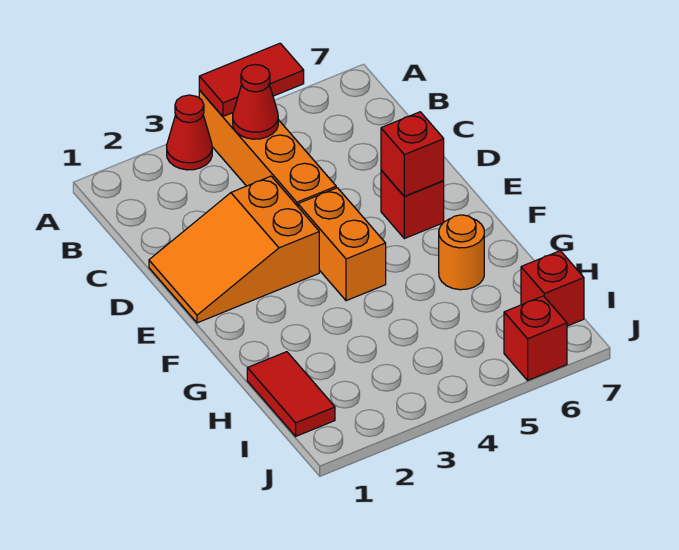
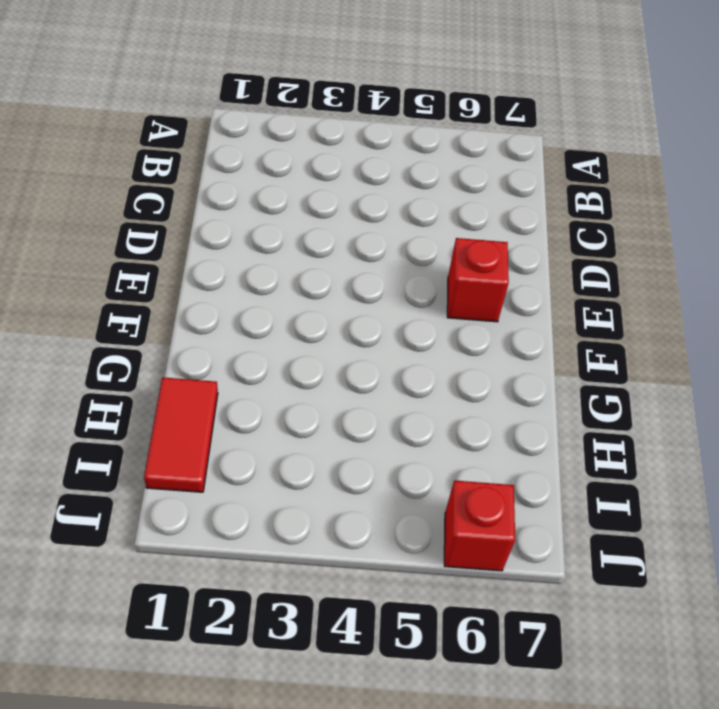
none -> red 1x1 cone [167,95,212,170]
none -> orange 1x4 brick [199,90,336,206]
none -> orange 2x3 slope [149,176,319,323]

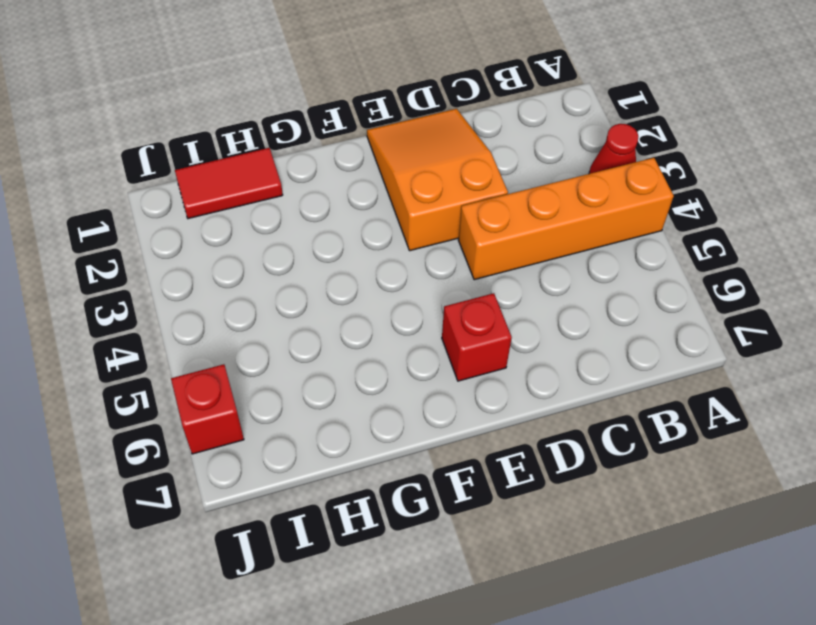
none -> orange 1x2 brick [298,188,386,301]
none -> orange 1x1 round brick [439,215,484,290]
none -> red 1x1 brick [521,251,584,326]

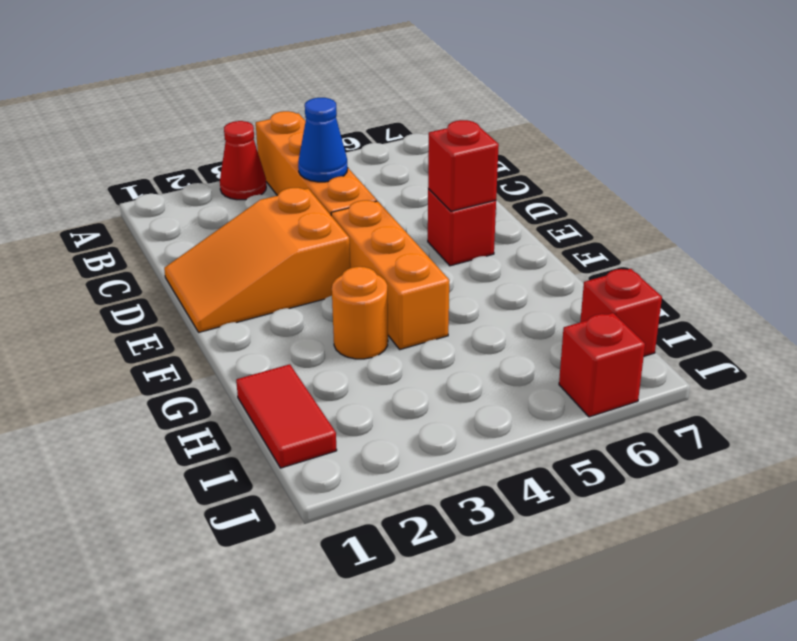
blue 1x1 cone [298,98,348,182] -> none
orange 1x3 brick [331,200,449,349] -> orange 1x2 brick [298,188,386,301]
orange 1x1 round brick [332,267,388,359] -> orange 1x1 round brick moved to [439,215,484,290]
none -> red 1x2 tile [199,43,304,116]
none -> red 1x1 cone [233,64,278,139]

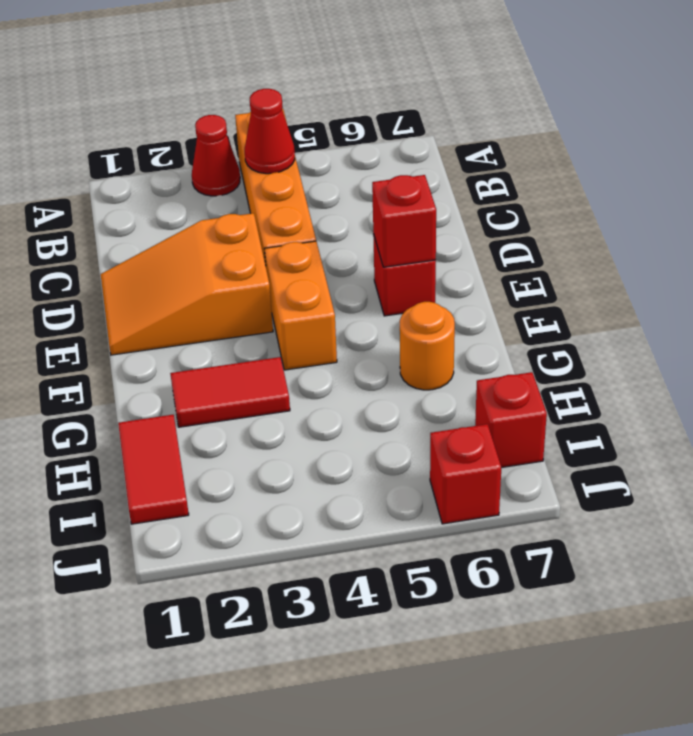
red 1x2 tile [170,357,290,427] -> red 1x2 tile moved to [199,43,304,116]

